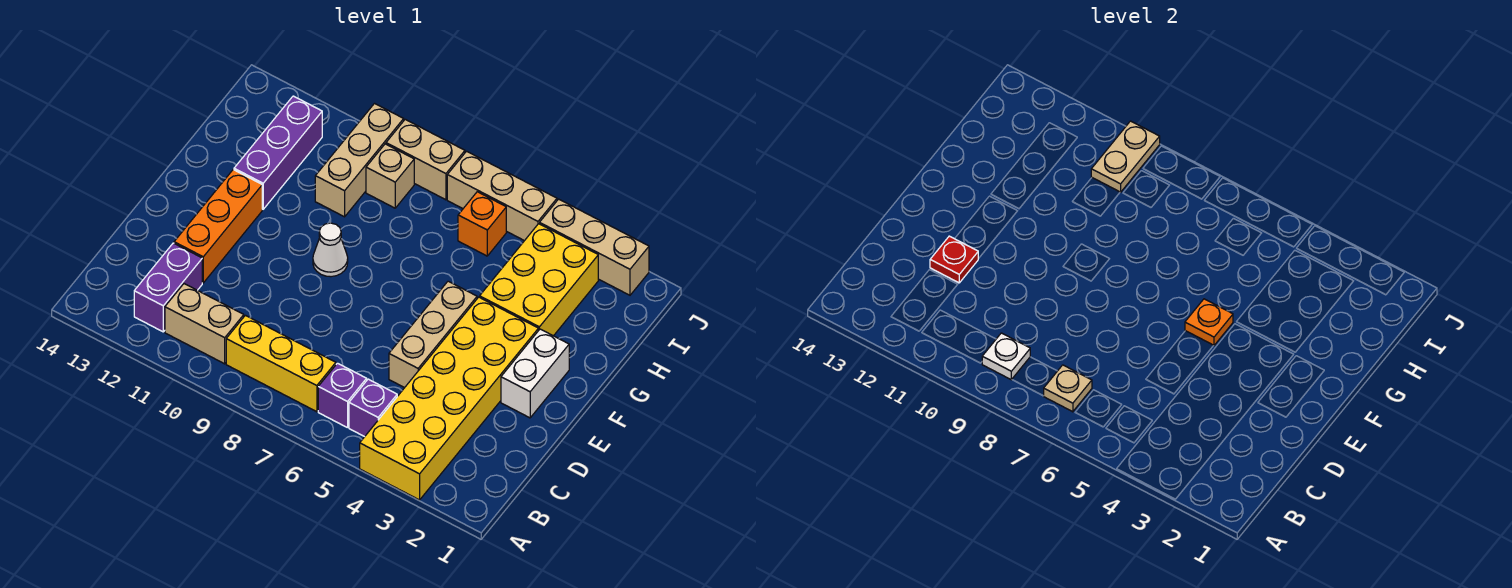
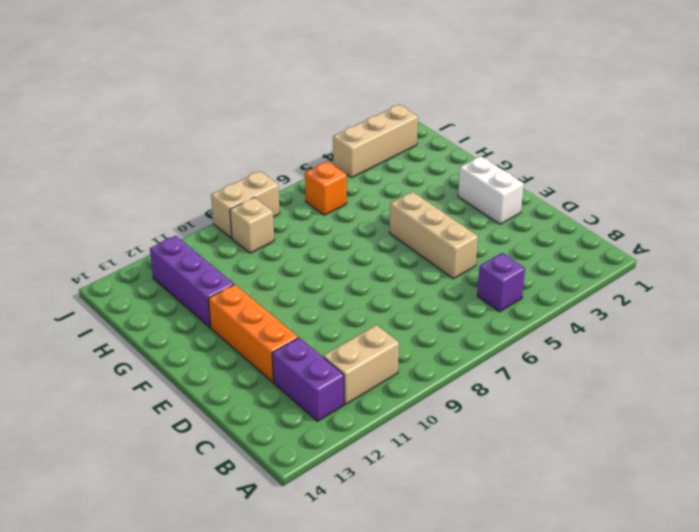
none -> yellow 2x6 brick [360,297,539,500]
none -> purple 1x1 brick [318,363,367,428]
none -> yellow 1x3 brick [226,315,336,412]

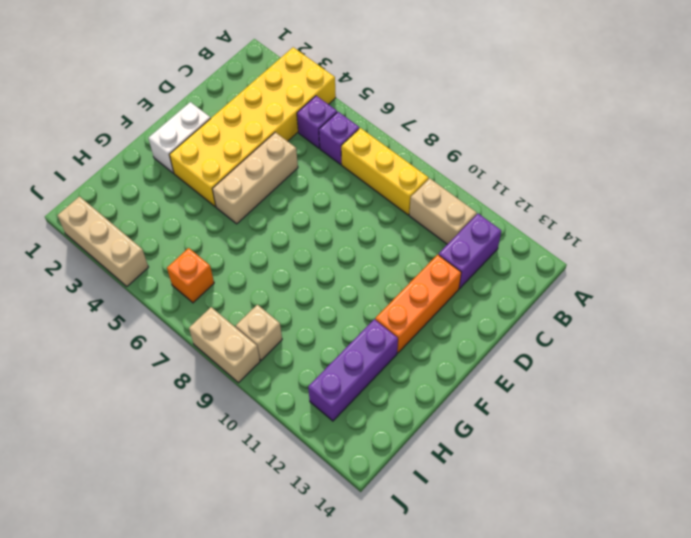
none -> white 1x1 cone [313,223,348,277]
none -> yellow 2x3 brick [480,224,598,336]
none -> tan 1x3 brick [315,104,404,217]

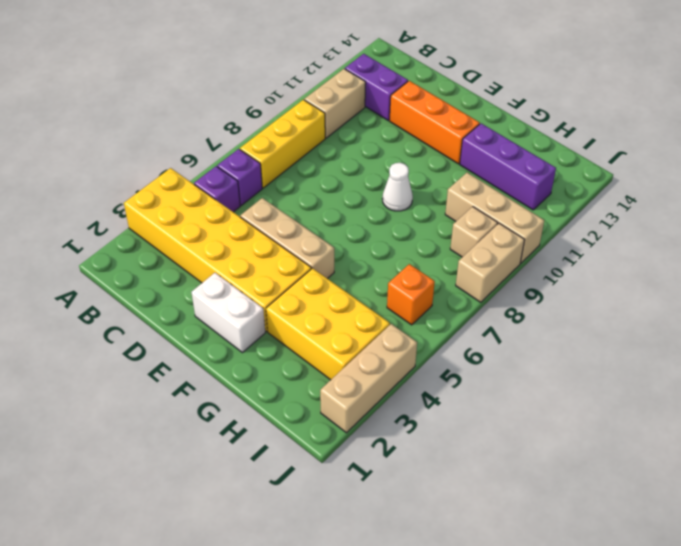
none -> tan 1x3 brick [447,151,557,241]
none -> tan 1x1 plate [1044,365,1092,412]
none -> white 1x1 plate [982,333,1030,380]

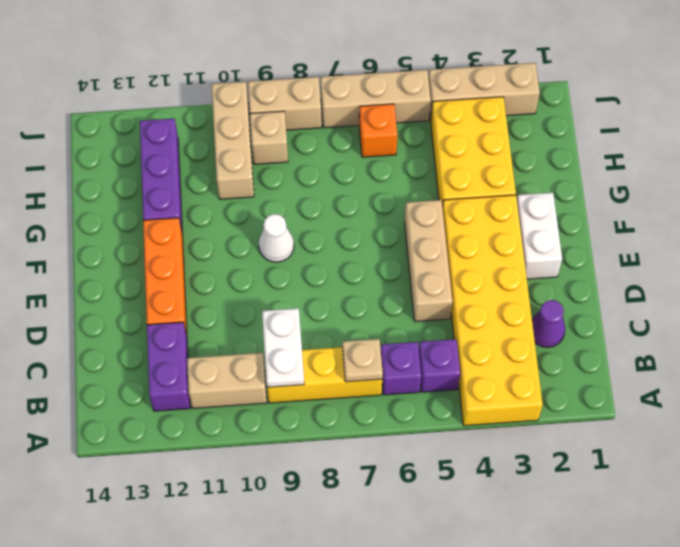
white 1x2 plate [262,308,304,387] -> white 1x1 plate [982,333,1030,380]
purple 1x1 cone [532,300,565,347] -> none
none -> red 1x1 plate [930,236,978,283]
none -> orange 1x1 plate [1185,299,1233,346]
none -> tan 1x2 plate [1091,121,1160,192]

